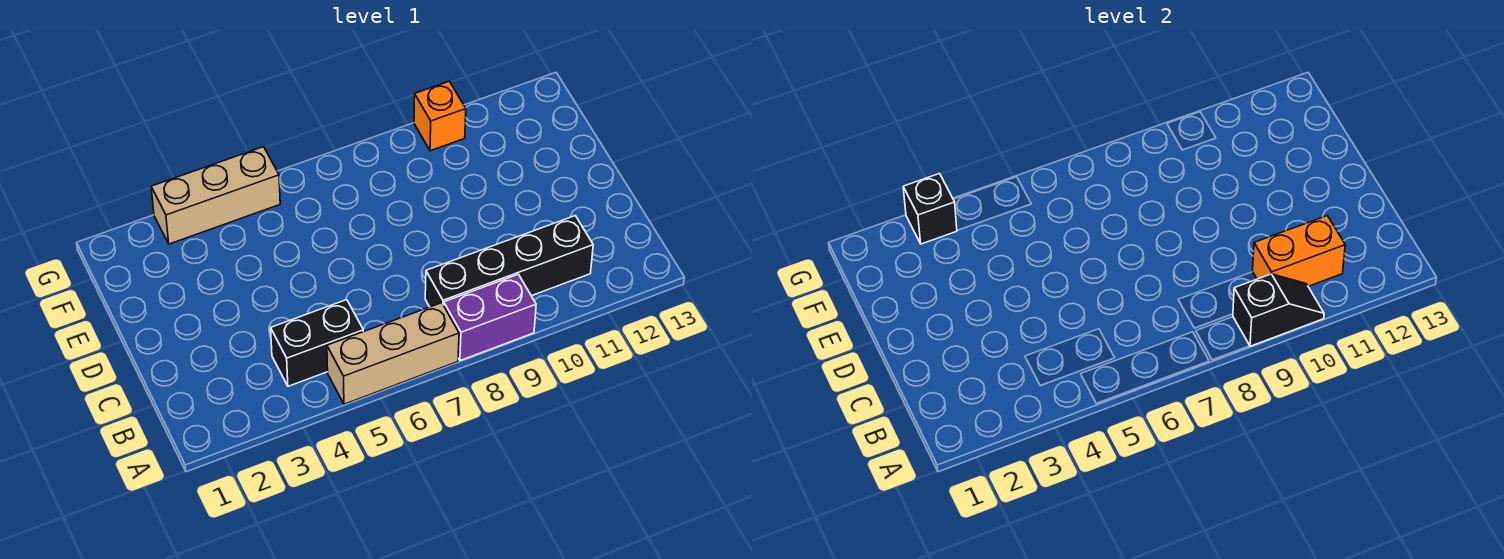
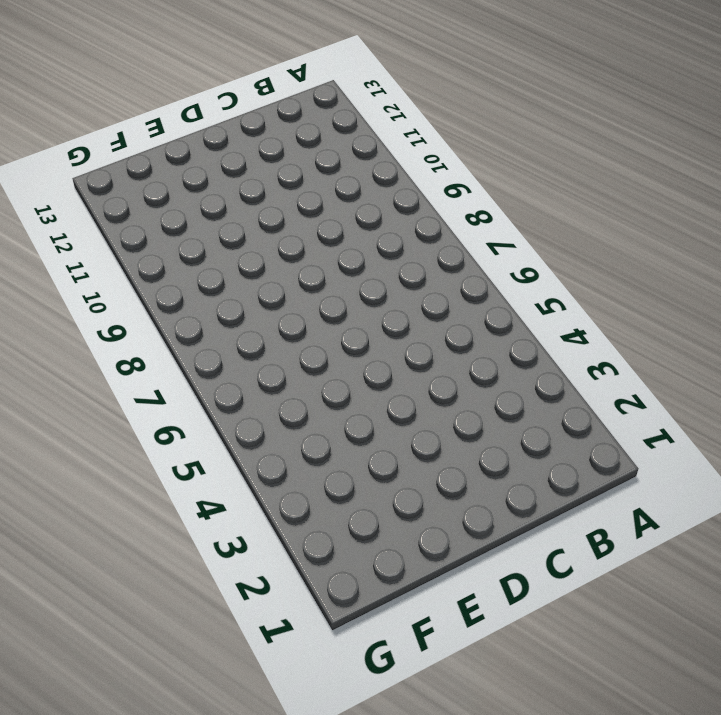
none -> tan 1x3 brick [327,303,459,404]
none -> purple 1x2 brick [444,274,536,361]

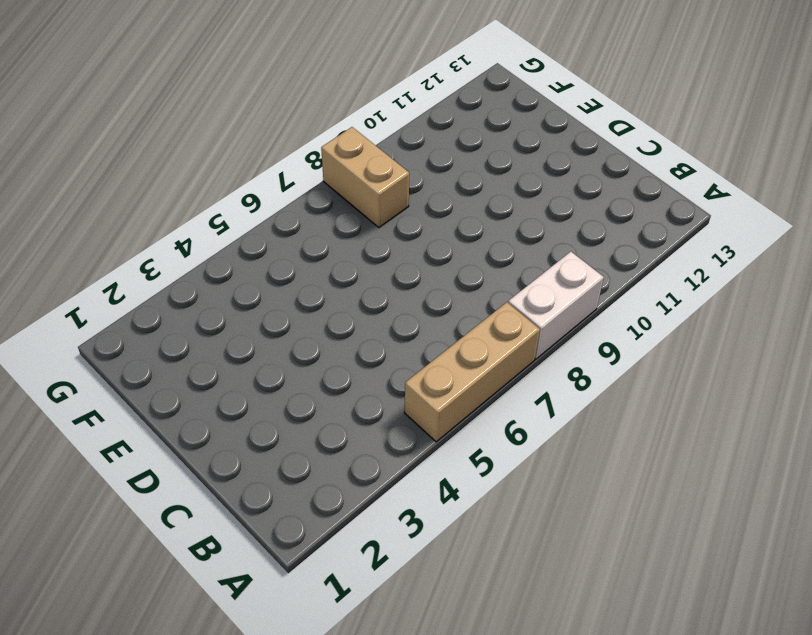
white 1x2 brick [508,252,604,359] -> purple 1x2 brick [444,274,536,361]
tan 1x2 brick [321,127,409,228] -> none
none -> black 1x2 brick [271,300,363,386]
none -> black 1x4 brick [425,216,593,307]

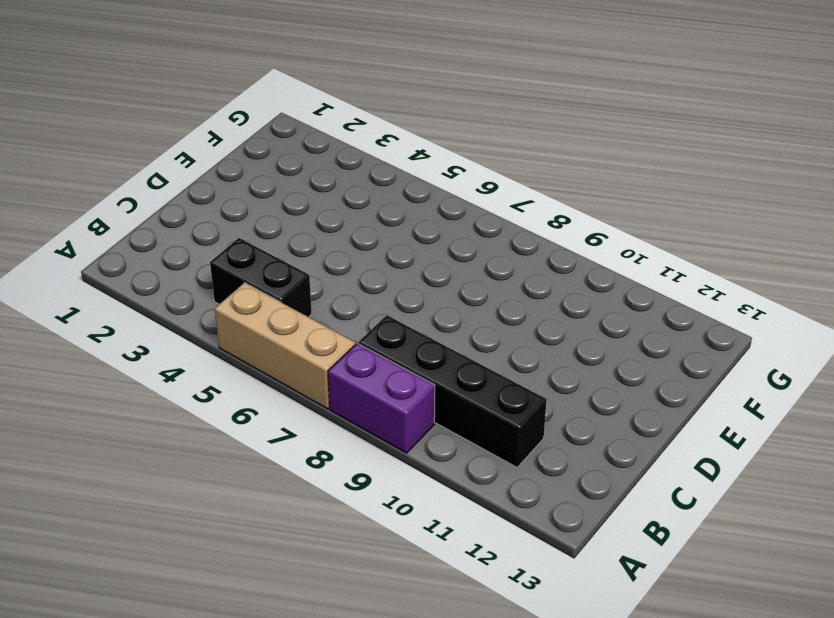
none -> tan 1x3 brick [151,147,280,244]
none -> orange 1x1 brick [414,81,466,151]

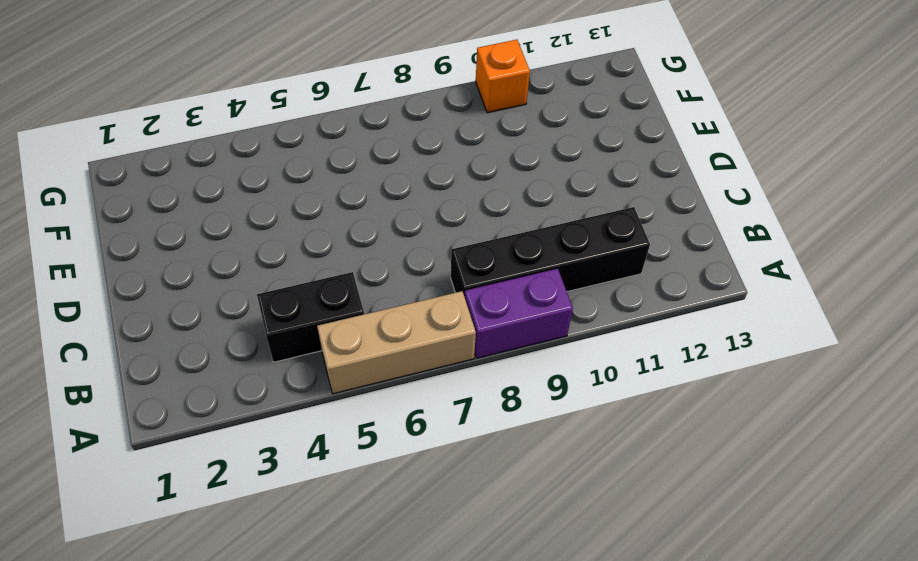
none -> tan 1x3 brick [151,147,280,244]
none -> black 1x2 slope [1233,274,1324,346]

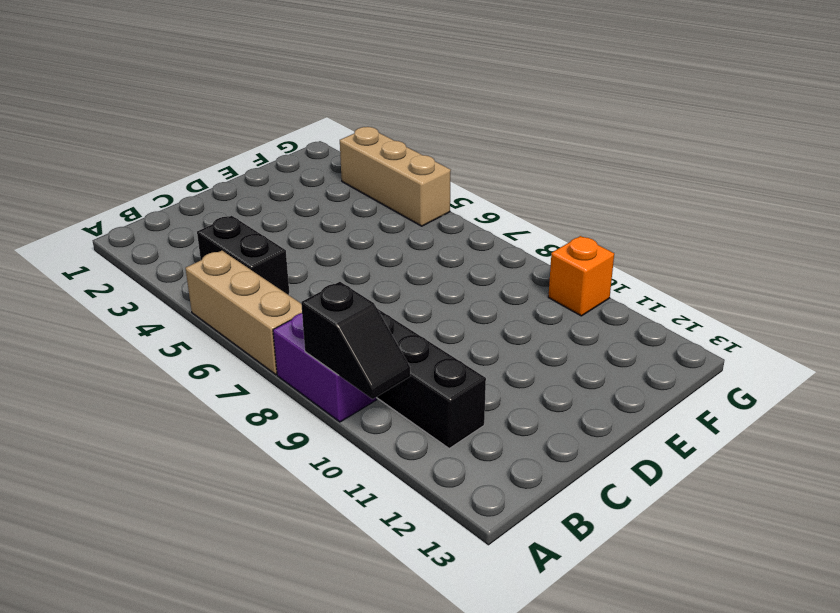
none -> orange 1x2 brick [1253,216,1345,286]
none -> black 1x1 brick [903,174,957,244]

